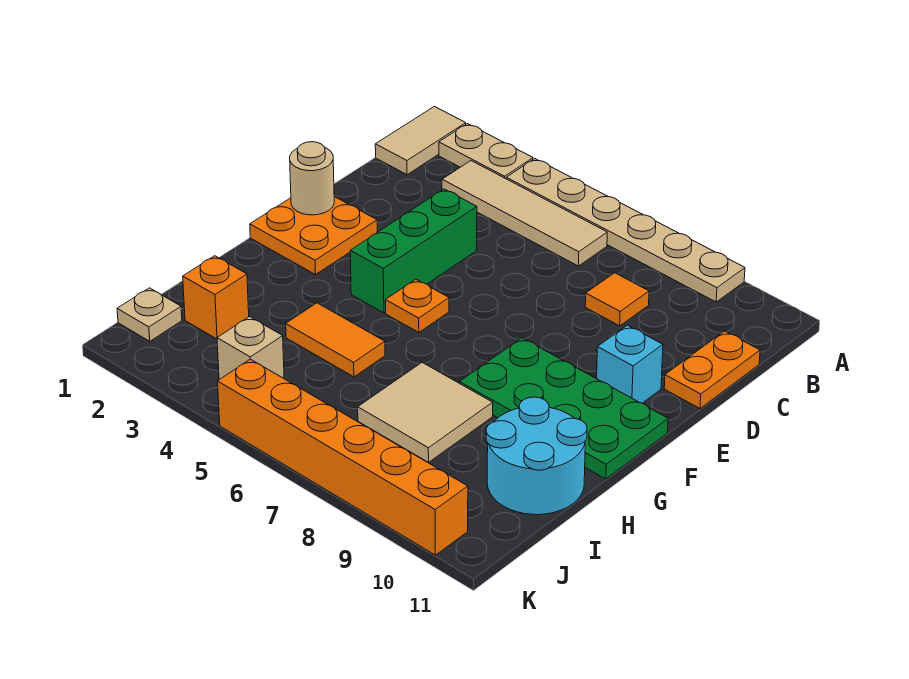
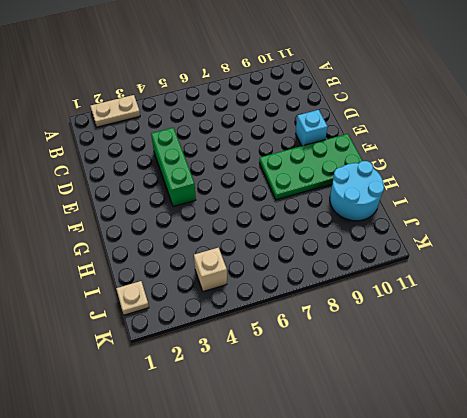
none -> tan 1x2 tile [375,106,466,175]
none -> tan 1x6 plate [506,159,745,302]
none -> tan 1x4 tile [442,161,607,266]

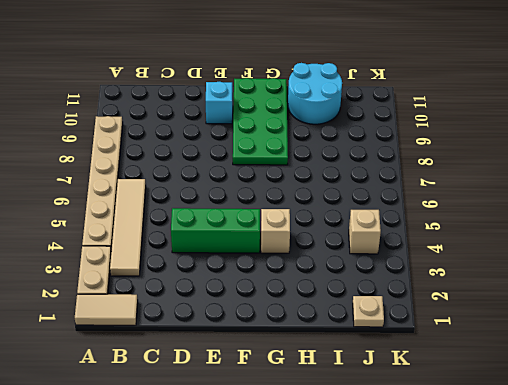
tan 1x1 brick [261,209,290,253] -> none
none -> orange 1x1 tile [585,273,649,326]
none -> orange 1x2 plate [664,331,760,408]
none -> orange 2x2 plate [250,197,377,275]

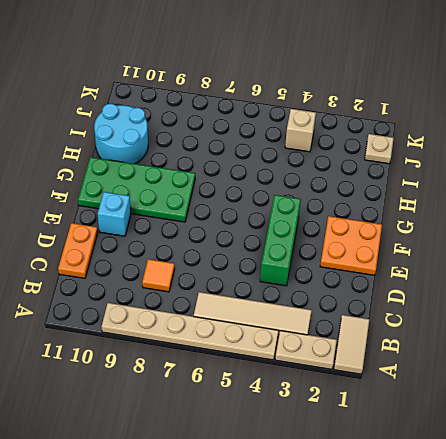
none -> orange 1x1 plate [385,279,449,332]
none -> orange 1x2 tile [286,303,385,377]
none -> tan 2x2 tile [358,363,493,462]

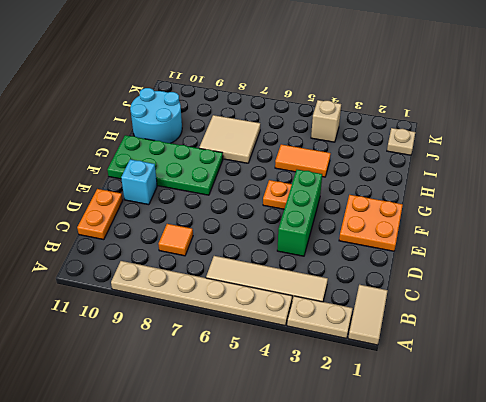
none -> orange 1x1 brick [183,256,249,339]
none -> orange 1x6 brick [218,359,468,555]
none -> tan 1x1 round brick [290,142,334,215]

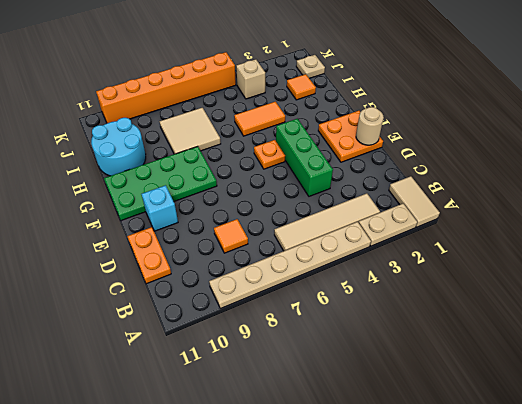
orange 1x1 tile [287,74,316,100] -> orange 1x1 brick [183,256,249,339]

